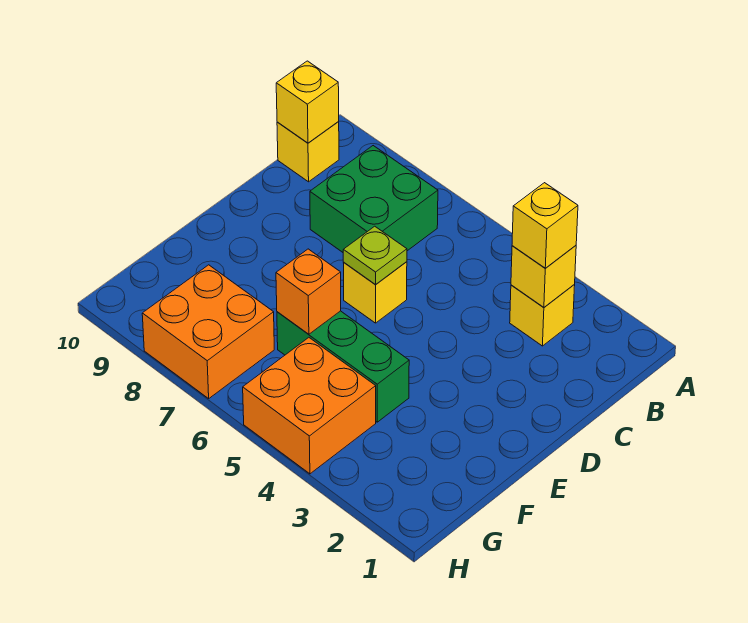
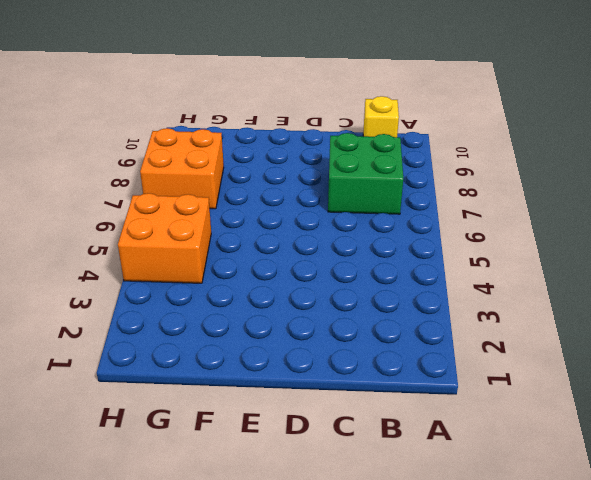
none -> yellow 1x1 brick [510,285,575,346]
none -> yellow 1x1 brick [344,262,407,323]
none -> green 1x3 brick [277,311,409,422]

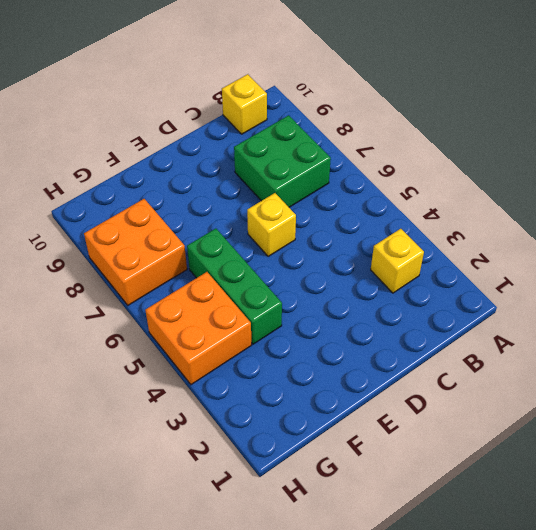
none -> yellow 1x1 brick [511,245,576,307]
none -> yellow 1x1 brick [276,61,339,143]
none -> lime 1x1 plate [343,226,407,284]

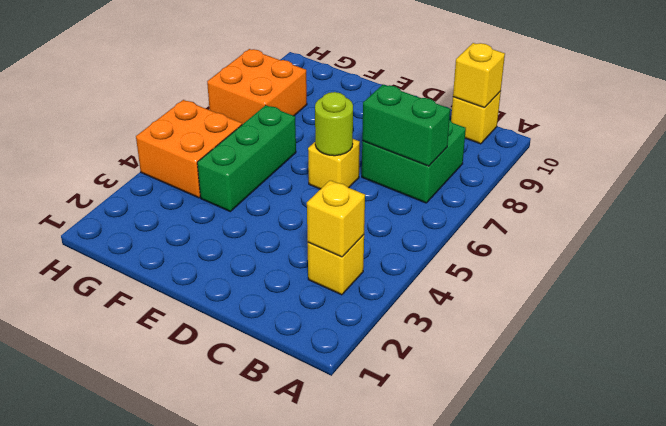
green 1x2 brick [362,85,450,166] -> none
lime 1x1 round brick [315,92,353,156] -> lime 1x1 plate [343,226,407,284]
none -> orange 1x1 brick [276,249,341,334]
none -> yellow 1x1 brick [512,183,578,268]

